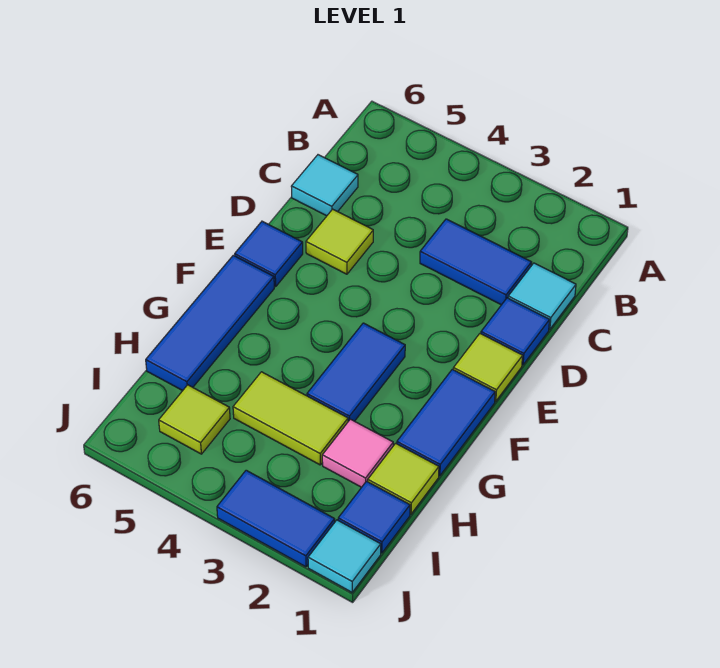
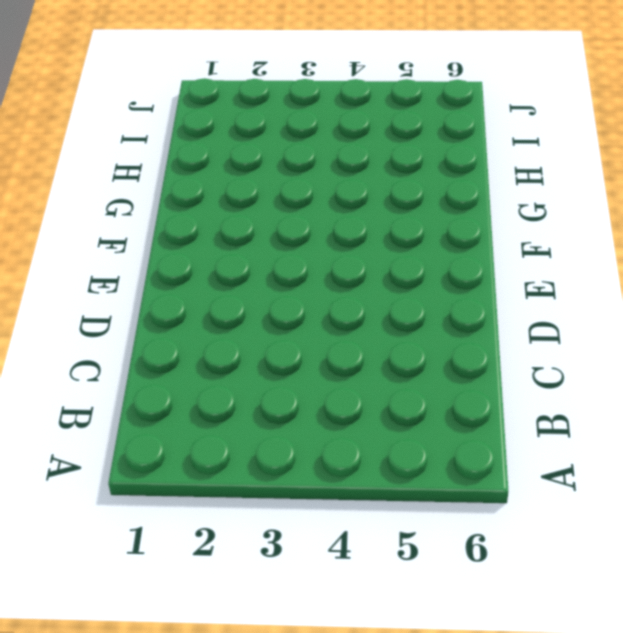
none -> cyan 1x1 tile [508,263,576,329]
none -> blue 1x2 tile [420,219,532,305]
none -> cyan 1x1 tile [291,155,358,216]

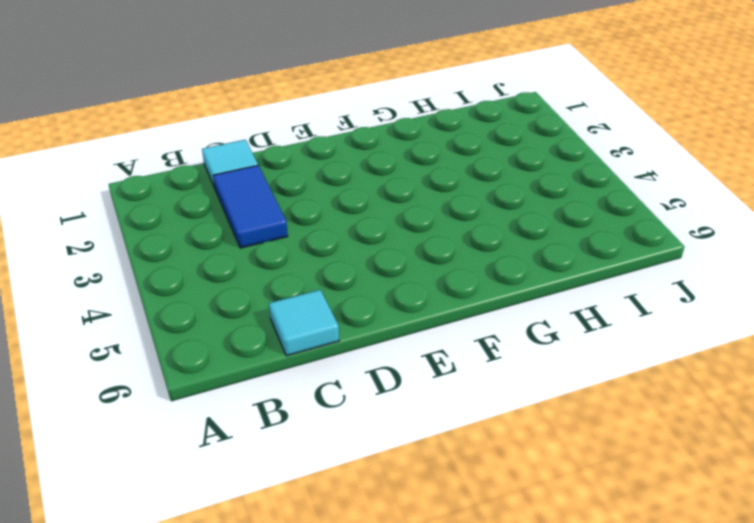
none -> blue 1x1 tile [481,298,550,365]
none -> lime 1x1 tile [306,209,373,274]
none -> lime 1x1 tile [453,334,523,401]

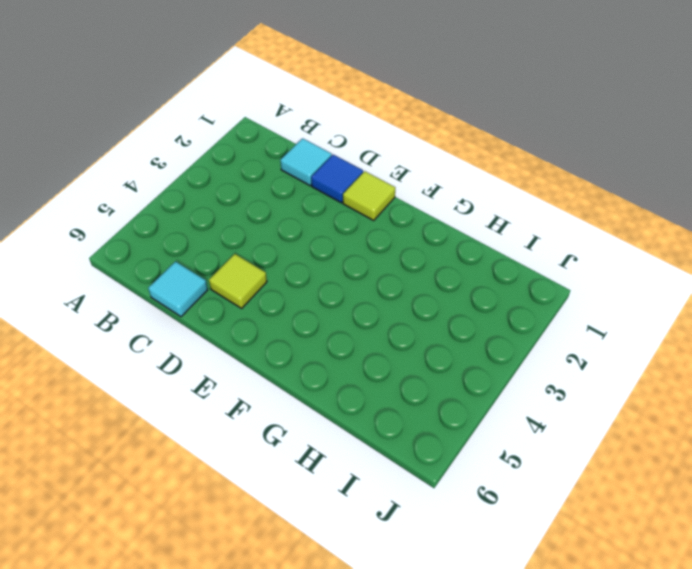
none -> blue 1x2 tile [420,219,532,305]
none -> blue 1x1 tile [235,221,303,287]
none -> blue 1x2 tile [397,369,495,476]

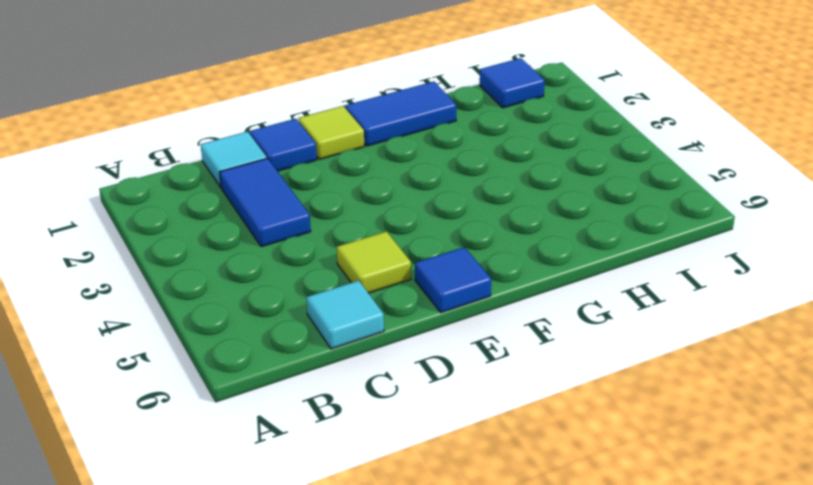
none -> blue 1x2 tile [307,323,405,421]
none -> blue 1x3 tile [146,255,274,391]
none -> lime 1x1 tile [368,443,439,514]

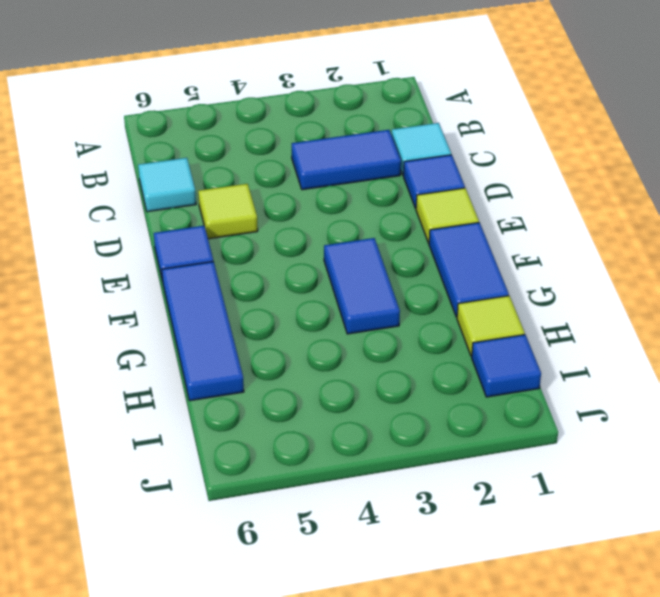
none -> pink 1x1 tile [322,419,393,487]
none -> lime 1x2 tile [233,372,348,465]
none -> lime 1x1 tile [159,385,230,454]

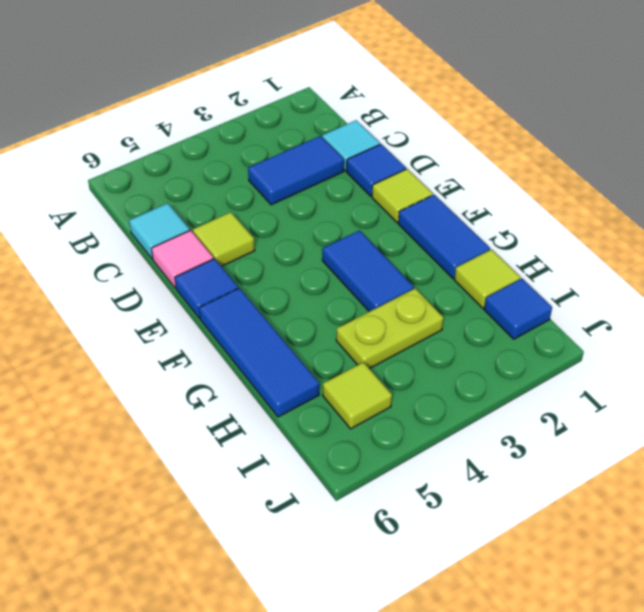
pink 1x1 tile [152,230,214,288] -> pink 1x1 tile moved to [322,419,393,487]
lime 1x2 plate [336,288,444,369] -> lime 1x2 tile [233,372,348,465]
none -> cyan 1x1 tile [308,520,381,592]
none -> blue 1x2 tile [217,470,335,567]

